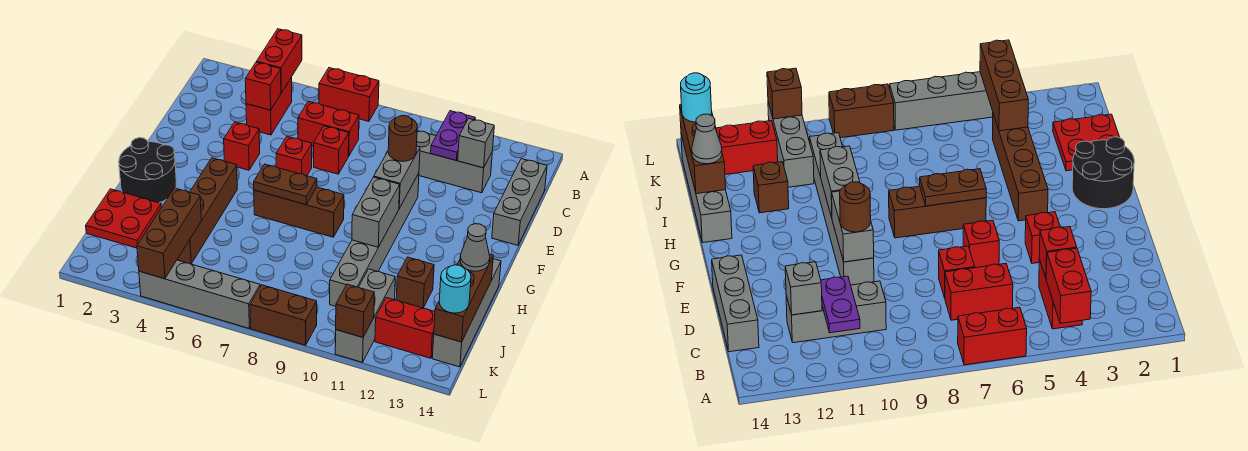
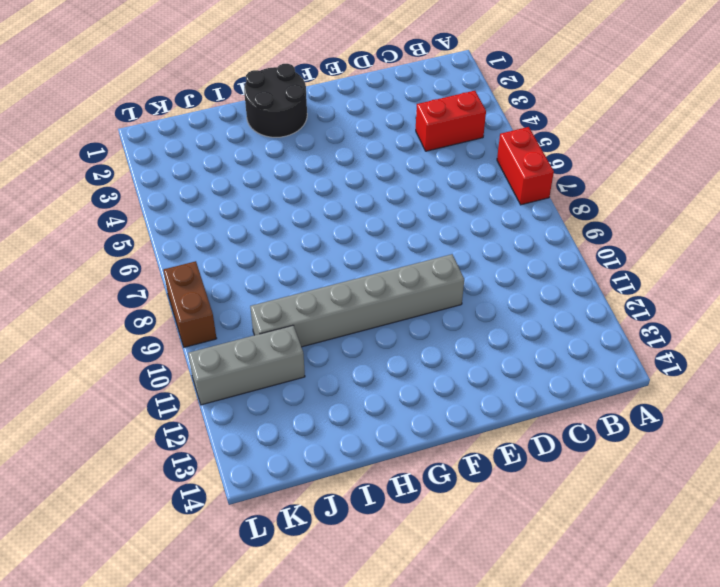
none -> red 1x2 brick [298,101,359,156]
none -> grey 1x3 brick [417,131,492,193]
none -> grey 1x3 brick [492,159,547,245]
none -> red 1x1 brick [314,126,349,174]

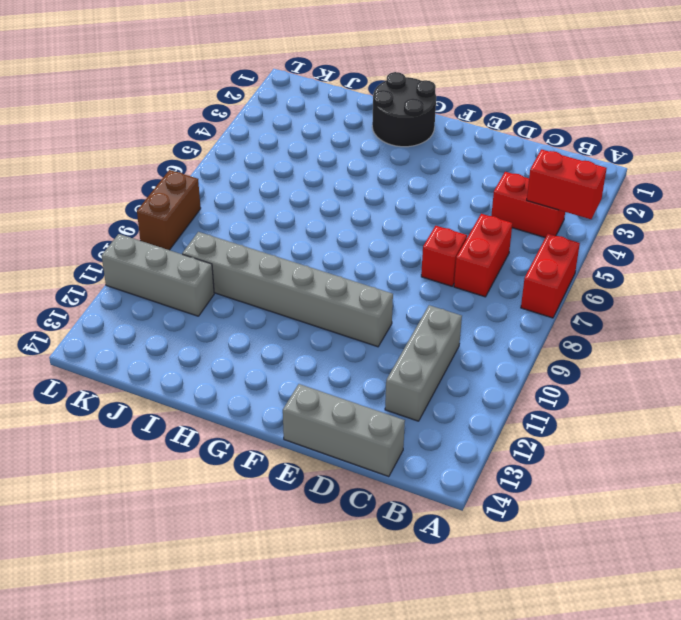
none -> red 1x1 brick [224,122,260,170]
none -> red 1x1 brick [276,137,312,176]
none -> brown 1x4 brick [177,158,237,264]
none -> brown 1x3 brick [254,187,344,237]

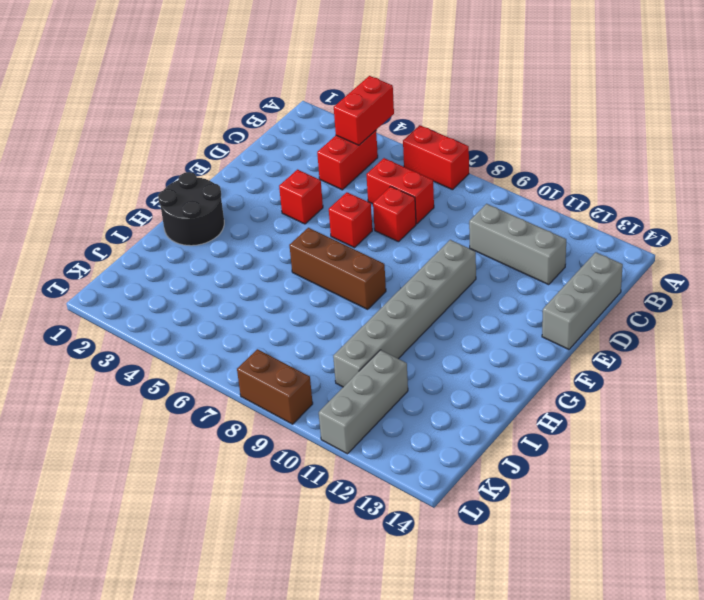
none -> brown 1x4 brick [177,158,237,264]
none -> grey 1x4 brick [432,259,501,367]
none -> red 2x2 plate [86,189,162,248]
none -> brown 1x1 brick [396,257,434,308]

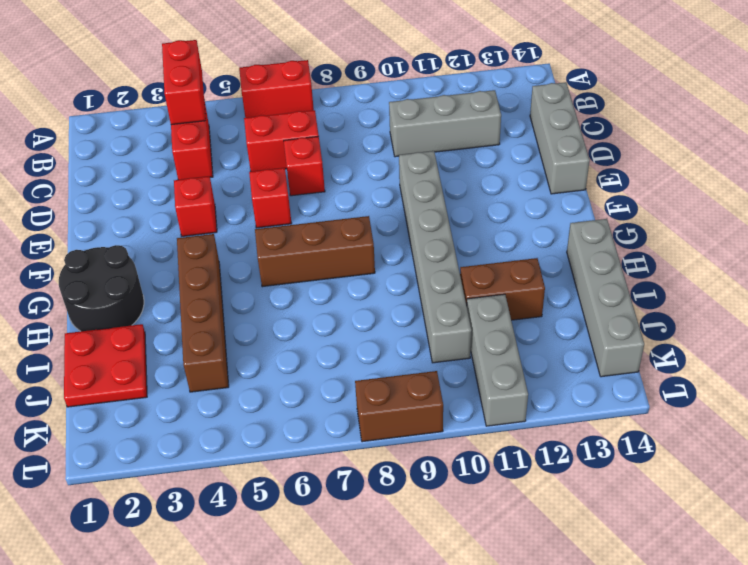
brown 1x2 brick [460,258,545,320] -> brown 1x1 brick [396,257,434,308]
none -> red 1x2 brick [375,298,435,358]
none -> grey 1x4 brick [139,260,260,328]
none -> purple 1x2 plate [431,111,475,160]
none -> red 1x1 brick [245,62,281,110]

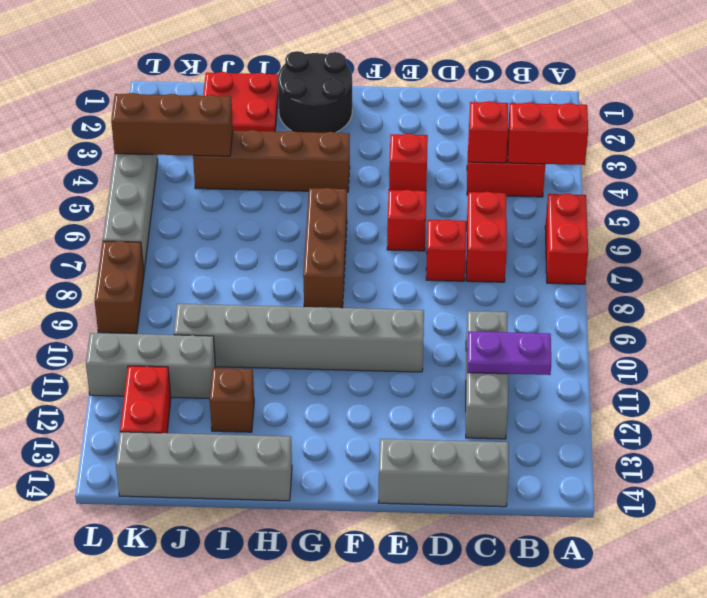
none -> grey 1x1 brick [458,119,494,168]
none -> grey 1x2 brick [374,146,420,208]
none -> brown 1x2 plate [254,164,317,205]
none -> grey 1x2 brick [352,177,400,247]

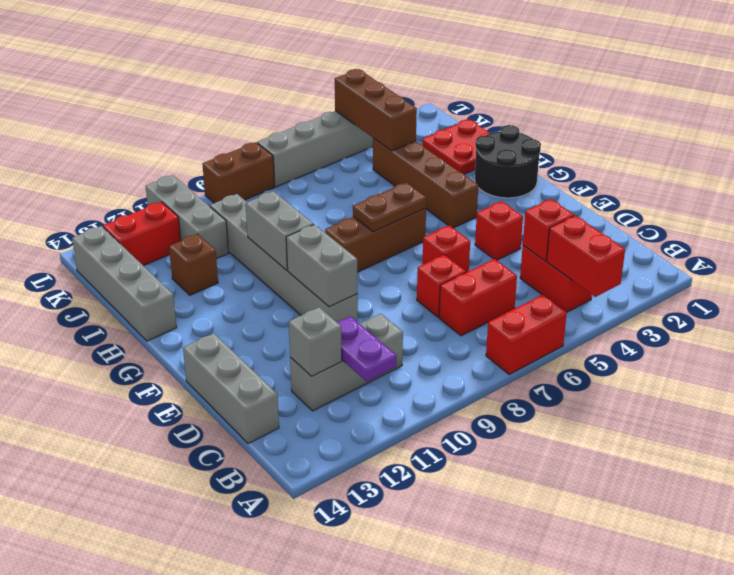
none -> brown 1x3 brick [434,254,493,342]
none -> brown 1x1 brick [336,284,374,337]
none -> brown 1x1 round brick [388,116,417,161]
none -> grey 1x1 cone [460,224,490,271]

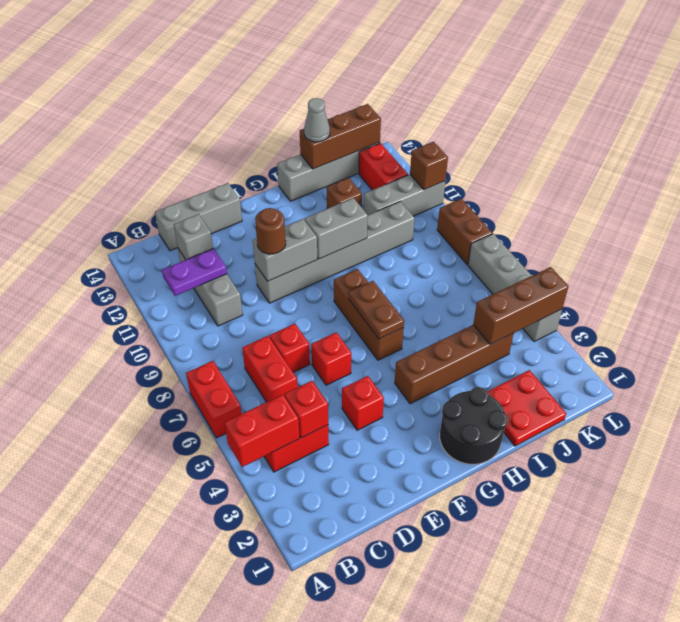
none -> cyan 1x1 round brick [439,265,471,313]

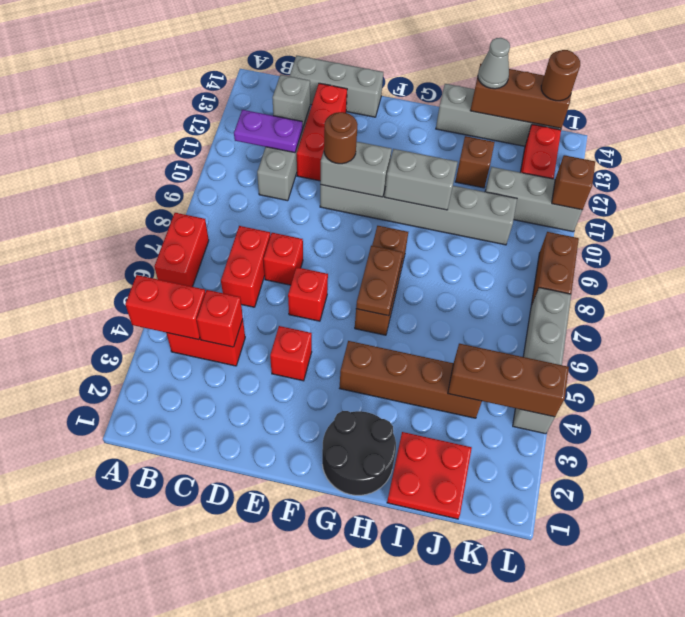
red 1x3 brick [297,83,347,181] -> none
brown 1x1 round brick [541,50,580,101] -> cyan 1x1 round brick [439,265,471,313]

